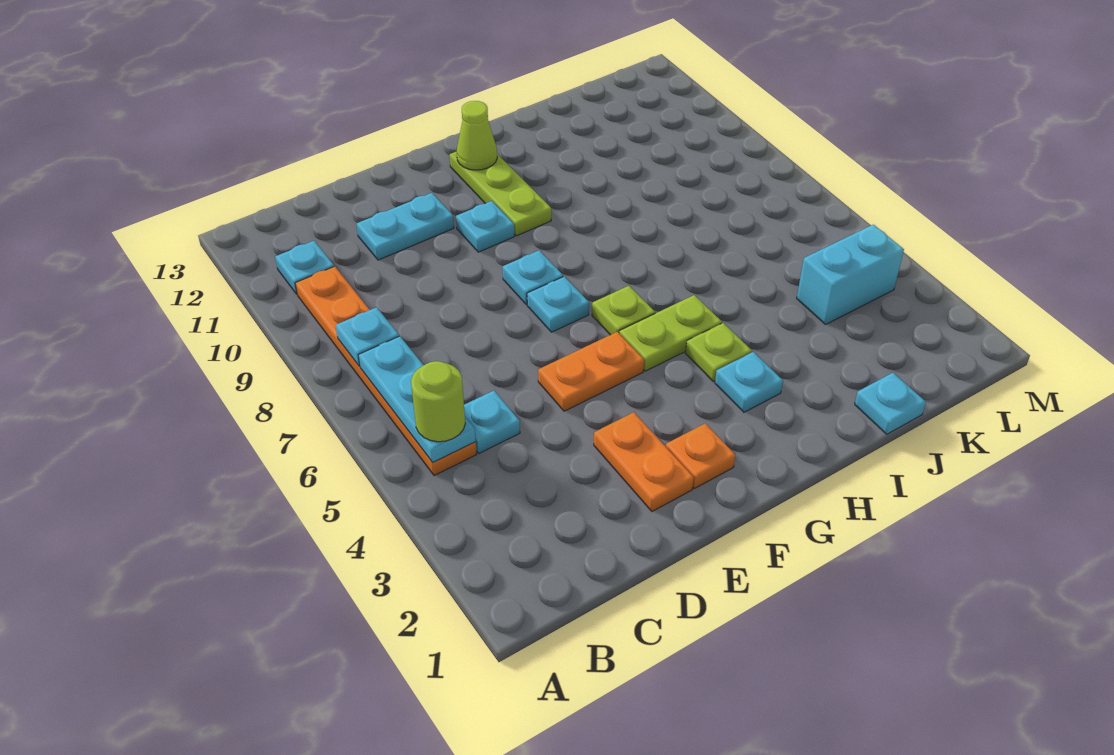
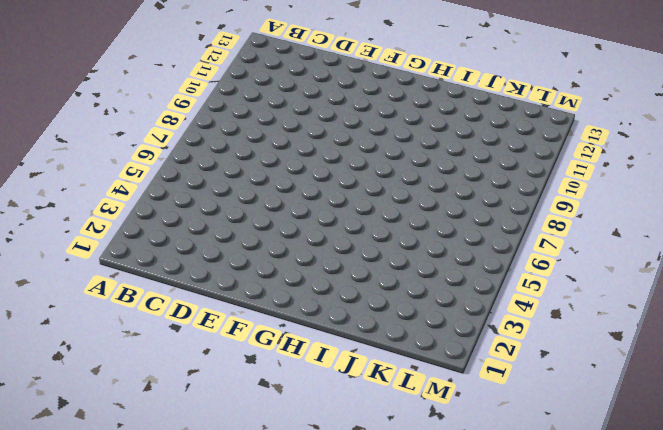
none -> orange 1x6 plate [295,266,476,476]
none -> cyan 1x1 plate [275,241,334,294]
none -> cyan 1x1 plate [464,391,520,453]

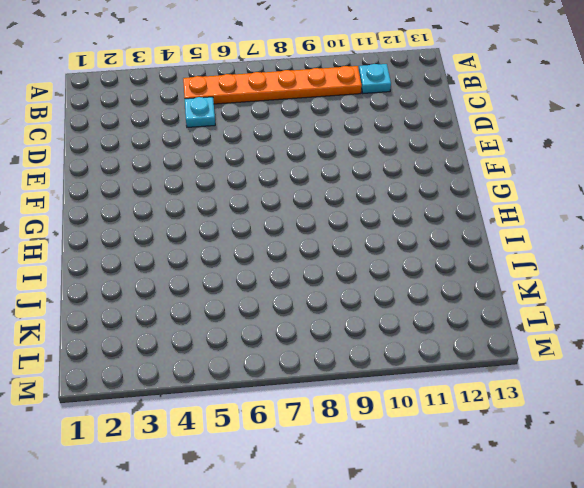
none -> cyan 1x2 plate [356,193,454,260]
none -> orange 1x2 plate [594,412,694,511]
none -> orange 1x2 plate [538,332,644,411]

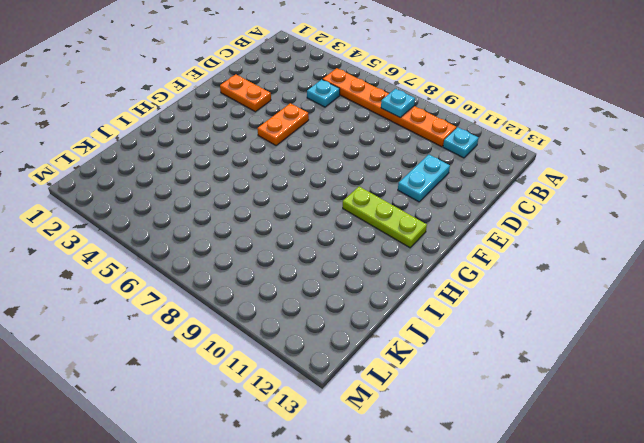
none -> orange 1x1 plate [666,423,735,489]
none -> cyan 1x1 plate [527,276,589,332]
none -> cyan 1x1 plate [503,250,563,304]

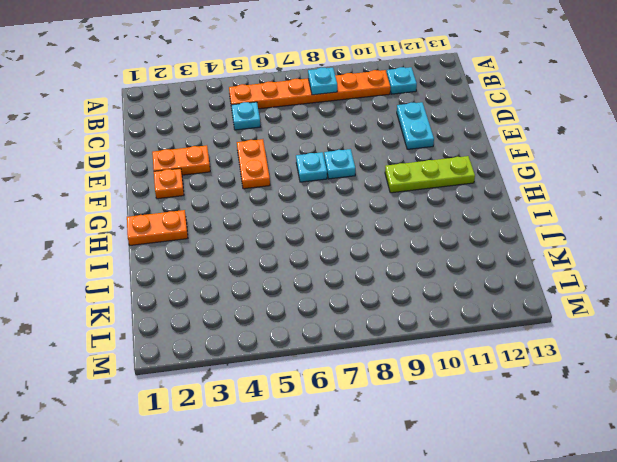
orange 1x2 plate [127,210,188,245] -> none
none -> cyan 1x1 plate [456,201,514,252]
none -> lime 1x2 plate [619,295,722,371]
none -> lime 1x1 plate [592,286,655,335]

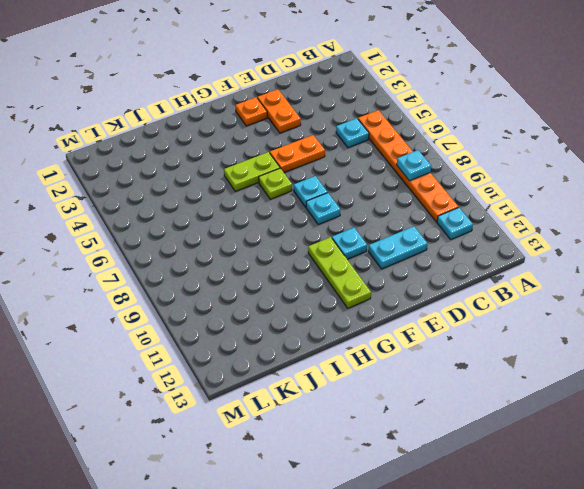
none -> cyan 1x1 plate [715,352,783,412]
none -> lime 1x1 plate [686,323,752,382]
none -> cyan 1x1 plate [855,373,926,434]

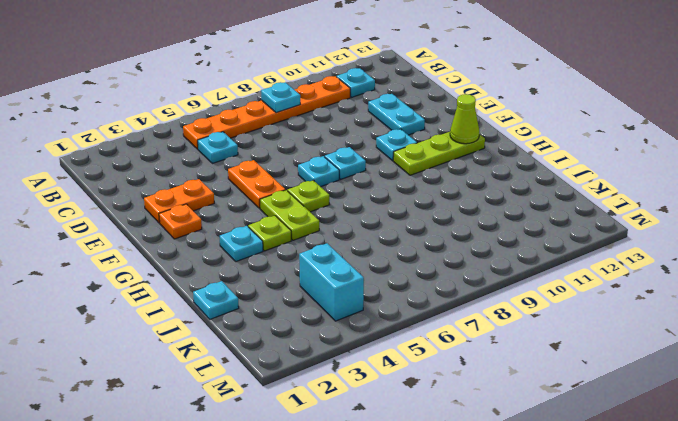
none -> cyan 1x3 plate [358,336,476,462]
none -> lime 1x1 round brick [411,361,465,442]

